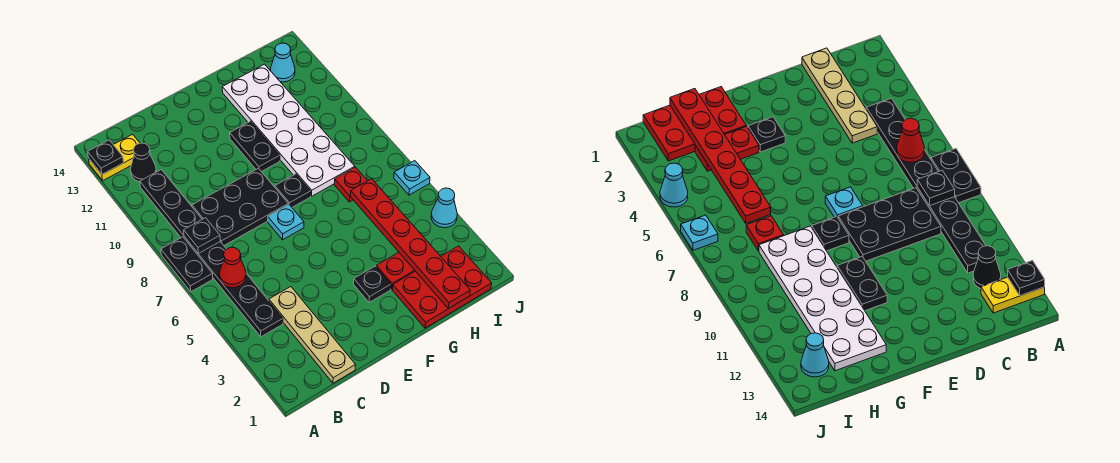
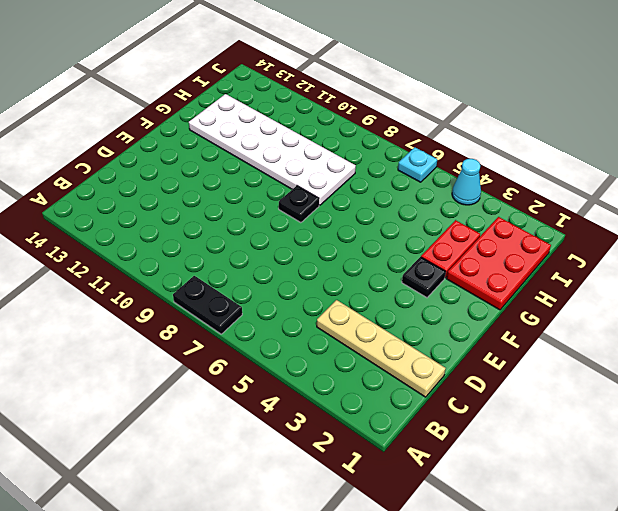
none -> yellow 1x2 plate [88,134,140,181]
none -> black 1x8 plate [140,170,283,337]
none -> black 1x1 cone [131,143,156,182]

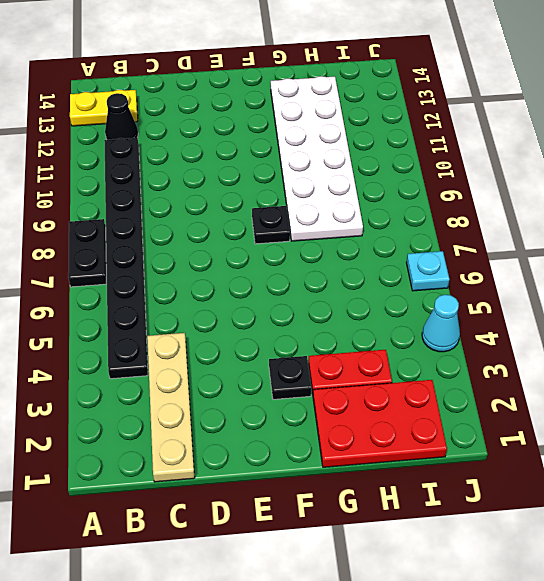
none -> black 2x3 plate [192,168,288,245]
none -> cyan 1x1 plate [268,205,304,240]
none -> black 1x2 plate [230,121,280,172]

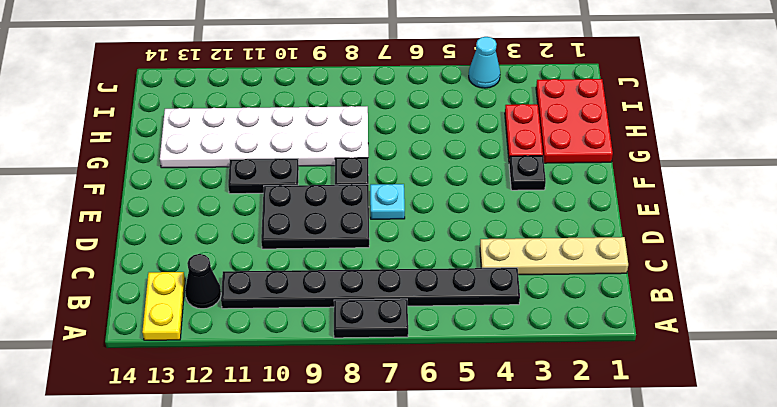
black 2x3 plate [261,184,369,249] -> black 2x3 plate turned to [192,168,288,245]
none -> red 1x1 plate [334,167,367,202]
none -> cyan 1x1 cone [270,43,295,82]
none -> cyan 1x1 plate [394,161,430,195]

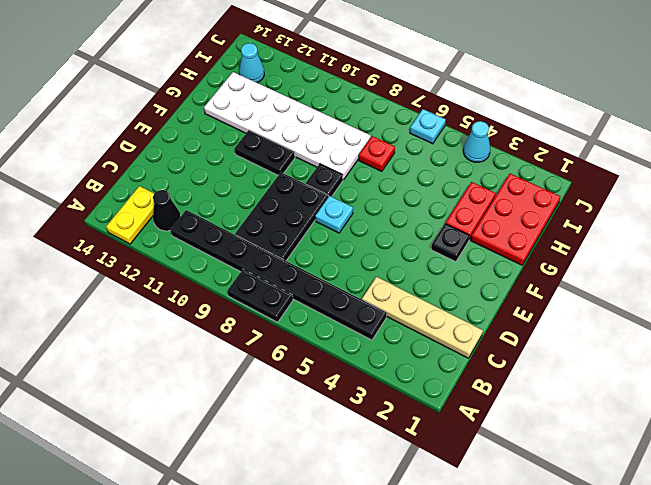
none -> black 1x1 plate [88,140,124,174]
none -> red 1x1 cone [219,247,246,288]
none -> black 1x1 plate [184,218,220,253]

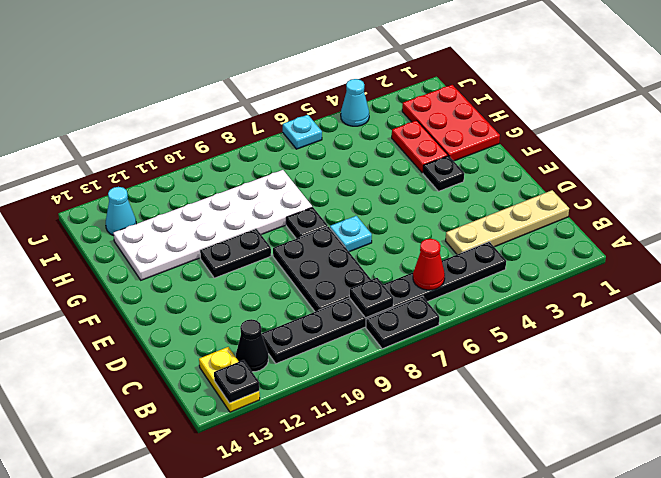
none -> red 1x1 plate [334,167,367,202]
none -> red 1x6 plate [350,179,470,309]

